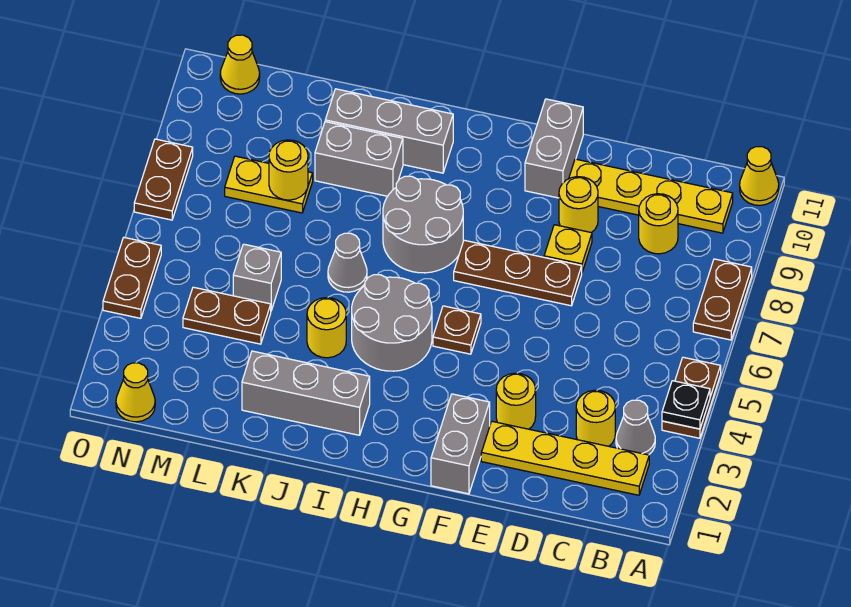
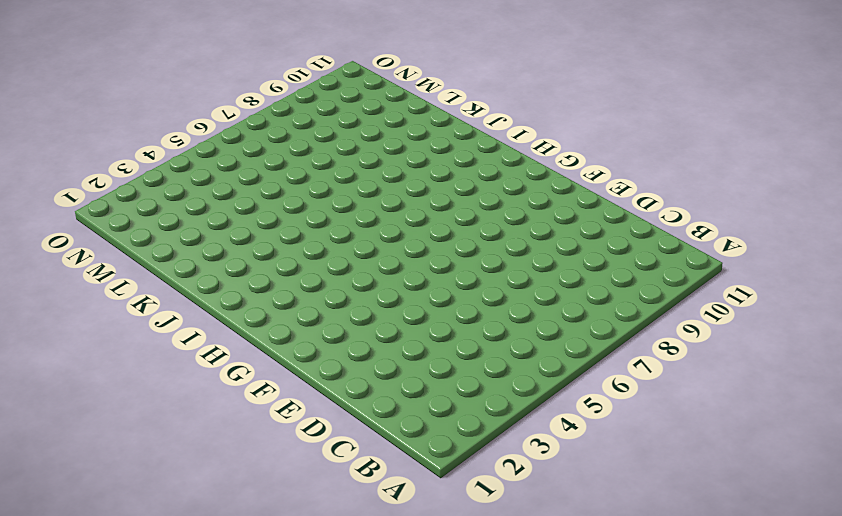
none -> brown 1x2 plate [662,357,721,438]
none -> brown 1x2 plate [693,259,752,340]
none -> yellow 1x1 cone [740,147,779,205]
none -> yellow 1x4 plate [481,421,649,495]

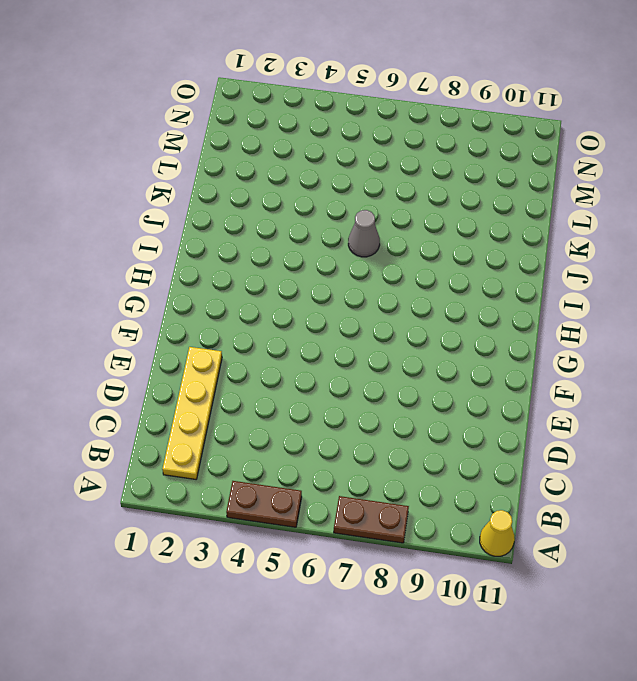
none -> grey 1x1 cone [616,400,655,455]
none -> yellow 1x4 plate [569,159,733,233]
none -> yellow 1x1 round brick [576,390,615,446]
none -> yellow 1x1 round brick [639,194,678,254]

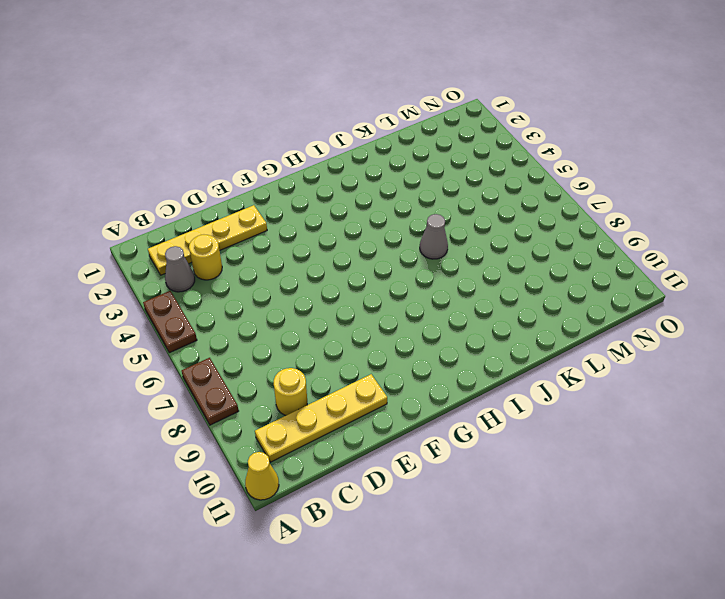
none -> yellow 1x1 round brick [496,373,536,429]
none -> brown 1x3 plate [454,240,582,306]
none -> yellow 1x1 plate [544,225,592,272]
none -> yellow 1x1 round brick [559,177,598,233]

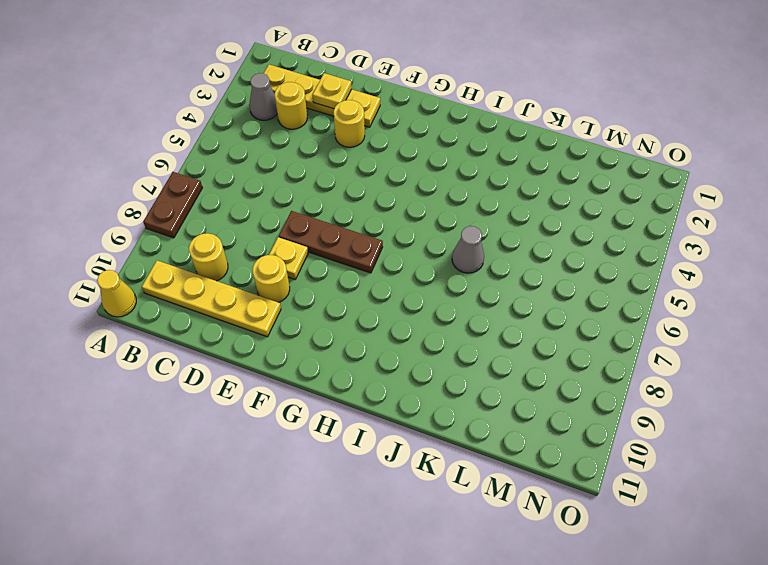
yellow 1x1 plate [313,73,352,109] -> none
none -> brown 1x2 plate [662,357,721,438]
none -> grey 1x2 brick [431,394,490,494]
none -> grey 1x2 brick [525,99,583,198]
none -> brown 1x1 plate [433,306,481,354]

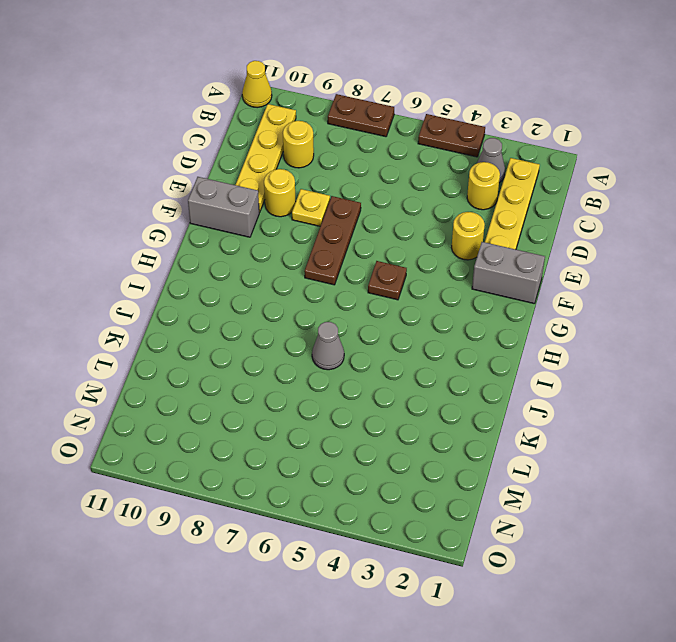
none -> grey 2x2 round brick [352,275,432,371]
none -> grey 2x2 round brick [383,176,463,273]
none -> grey 1x3 brick [242,351,370,435]
none -> grey 1x3 brick [325,89,453,173]

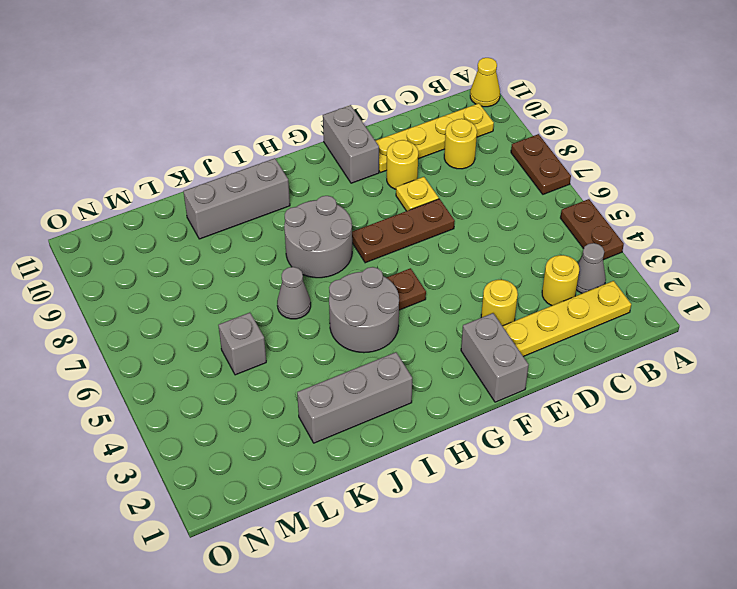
none -> yellow 1x1 round brick [307,298,346,358]
none -> grey 1x2 brick [315,122,403,196]
none -> brown 1x2 plate [183,287,271,344]
none -> yellow 1x2 plate [225,156,313,213]

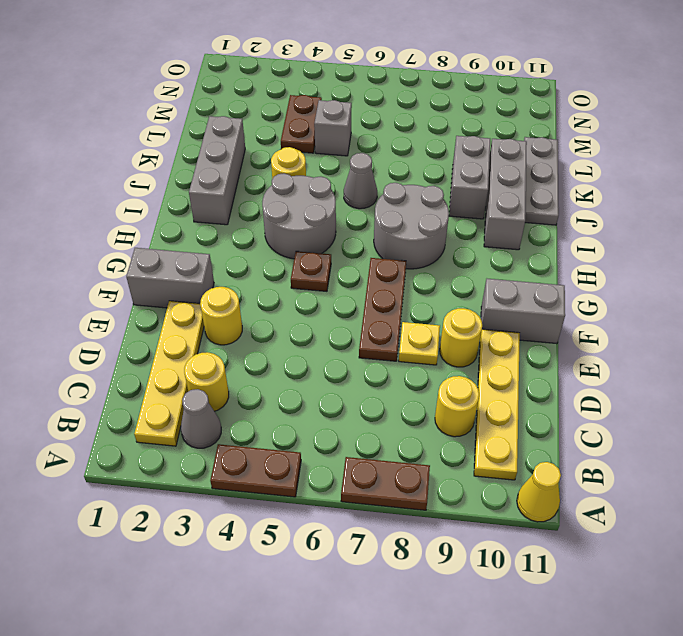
grey 1x3 plate [524,137,559,225] -> none
none -> yellow 1x2 plate [225,156,313,213]
none -> yellow 1x1 cone [116,363,155,422]
none -> yellow 1x1 cone [220,35,260,94]
none -> brown 1x2 plate [103,238,161,318]

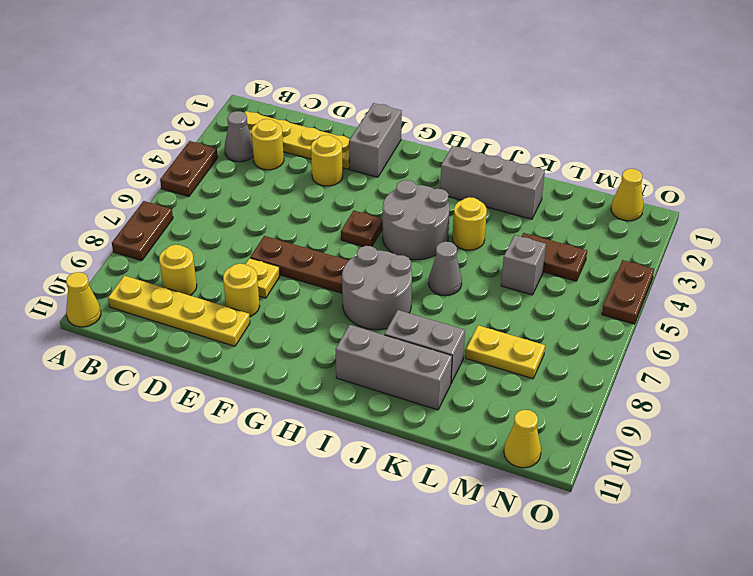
none -> grey 1x2 brick [525,99,583,198]
none -> brown 1x2 plate [134,139,193,220]
none -> black 1x1 plate [662,381,710,429]
none -> yellow 1x1 round brick [269,140,308,200]

